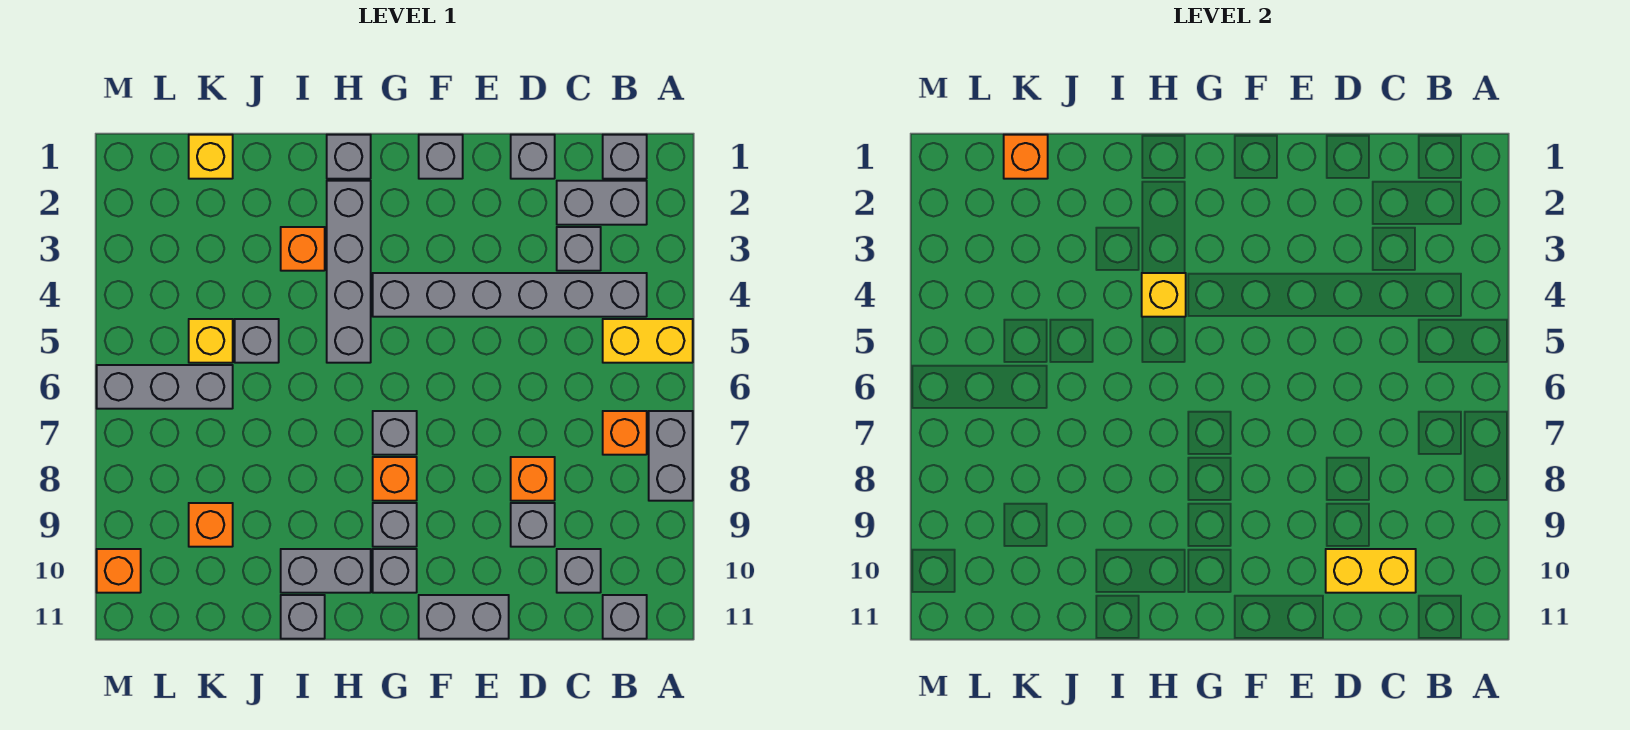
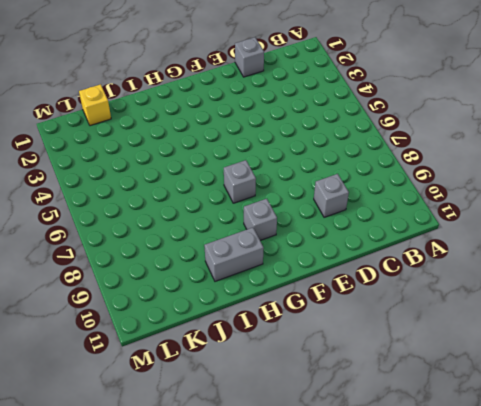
none -> yellow 1x2 brick [603,319,693,363]
none -> grey 1x2 brick [649,411,693,501]
none -> grey 1x1 brick [603,135,647,179]
none -> grey 1x2 brick [557,181,647,225]

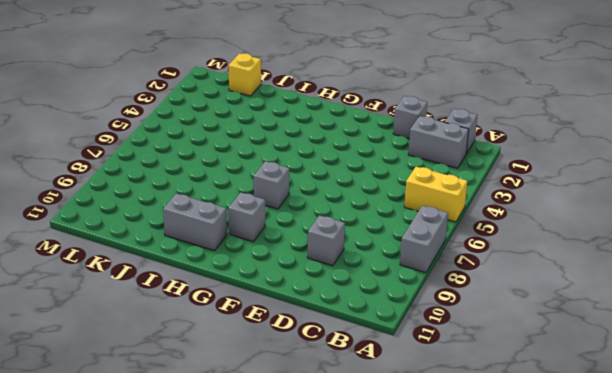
none -> grey 1x6 brick [373,273,647,317]
none -> orange 1x1 brick [603,411,647,455]
none -> grey 1x1 brick [603,595,647,639]
none -> grey 1x1 brick [557,227,601,271]

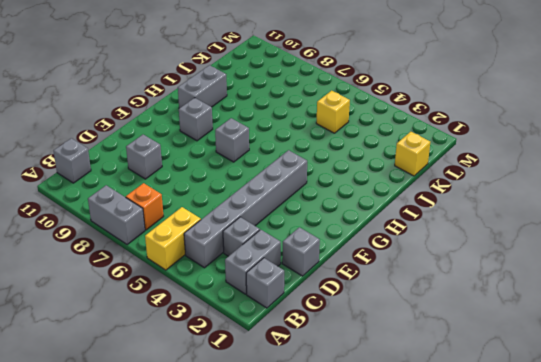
none -> grey 1x1 brick [557,549,601,593]
none -> orange 1x1 brick [511,457,555,501]
none -> grey 1x2 brick [419,595,509,639]
none -> grey 1x1 brick [419,135,463,179]

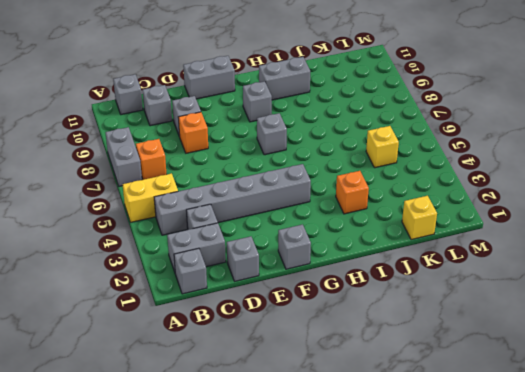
none -> orange 1x1 brick [373,457,417,501]
none -> grey 1x1 brick [373,549,417,593]
none -> grey 1x1 brick [327,135,371,179]
none -> grey 1x4 brick [327,181,371,363]

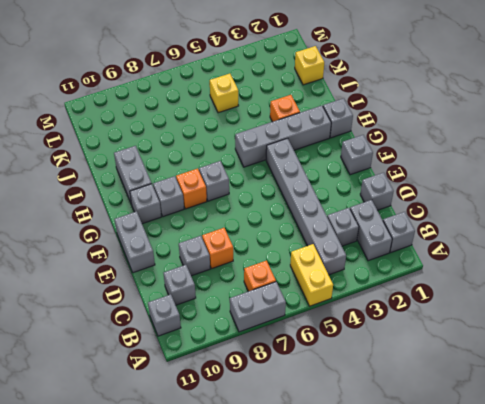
none -> grey 1x1 brick [281,595,325,639]
none -> grey 1x1 brick [235,319,279,363]
none -> grey 1x3 brick [97,365,233,409]
none -> orange 1x1 brick [189,503,233,547]

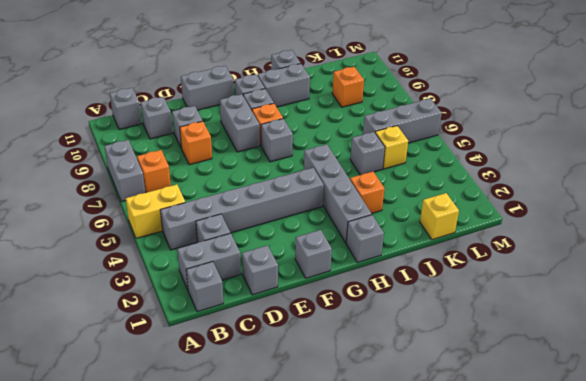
grey 1x2 brick [220,94,260,152] -> none
none -> orange 1x1 brick [97,549,141,593]
none -> yellow 1x2 brick [1326,549,1416,593]
none -> yellow 1x1 brick [1142,273,1186,317]
none -> orange 1x1 brick [1004,135,1048,179]

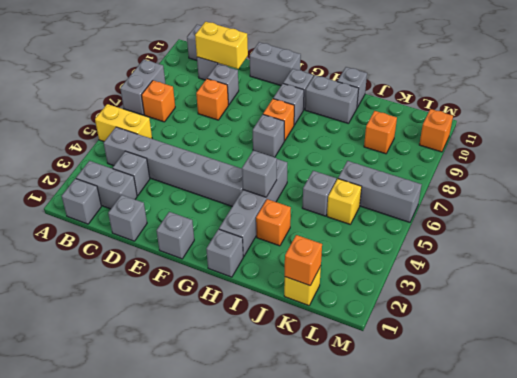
grey 1x1 brick [242,151,277,197] -> yellow 1x1 brick [1142,273,1186,317]

